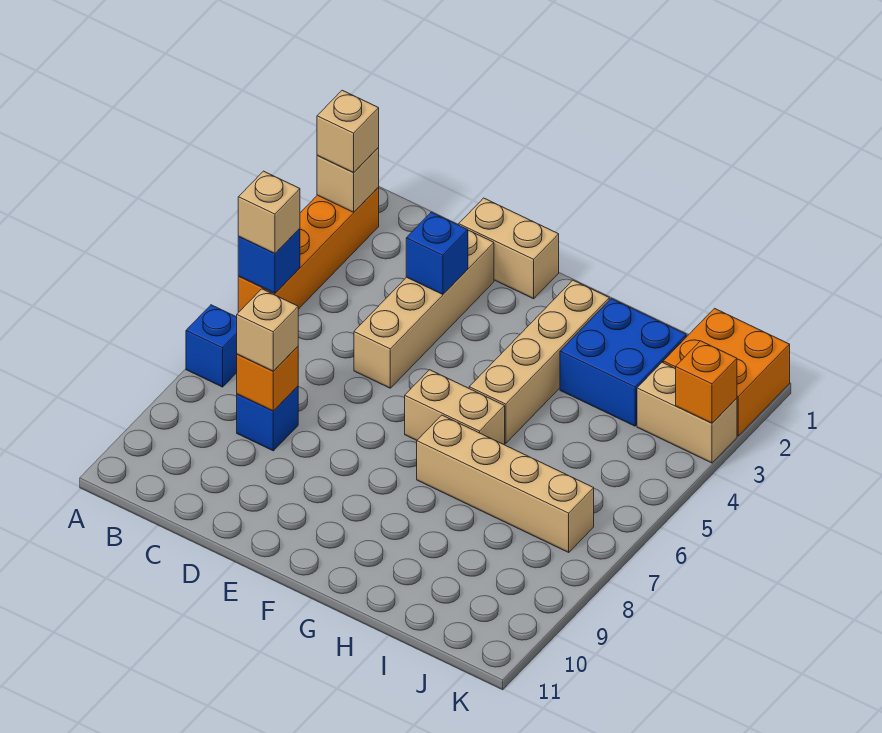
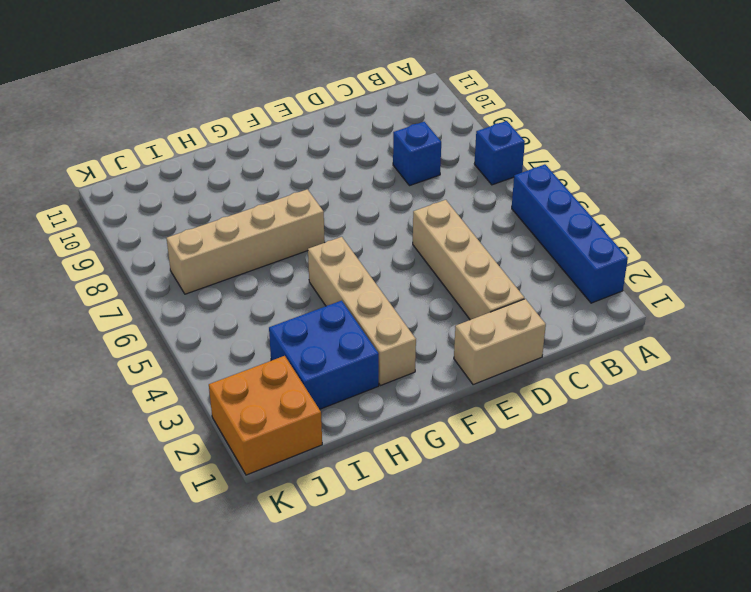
blue 1x4 brick [512,164,628,303] -> orange 1x4 brick [238,188,379,313]
none -> tan 1x2 brick [405,370,505,445]
none -> tan 1x2 brick [637,362,737,463]
none -> tan 1x1 brick [317,148,379,212]

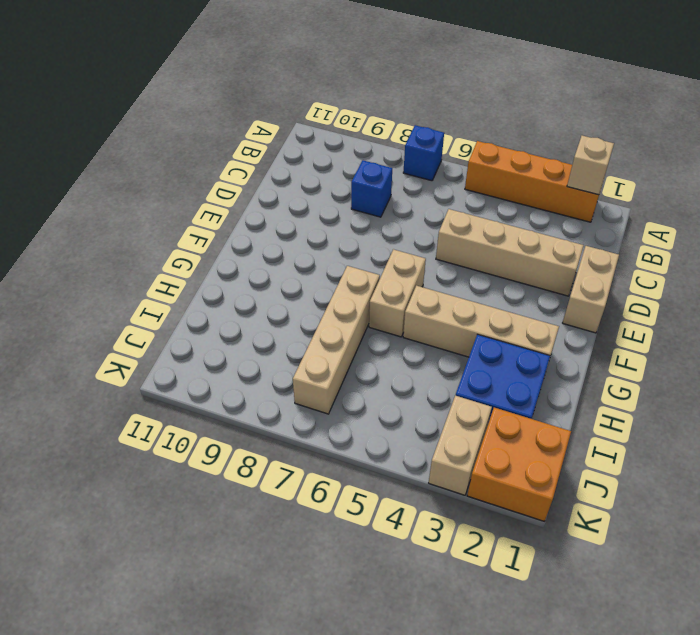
none -> blue 1x1 brick [238,229,300,293]
none -> orange 1x1 brick [237,347,298,411]
none -> blue 1x1 brick [406,212,468,295]

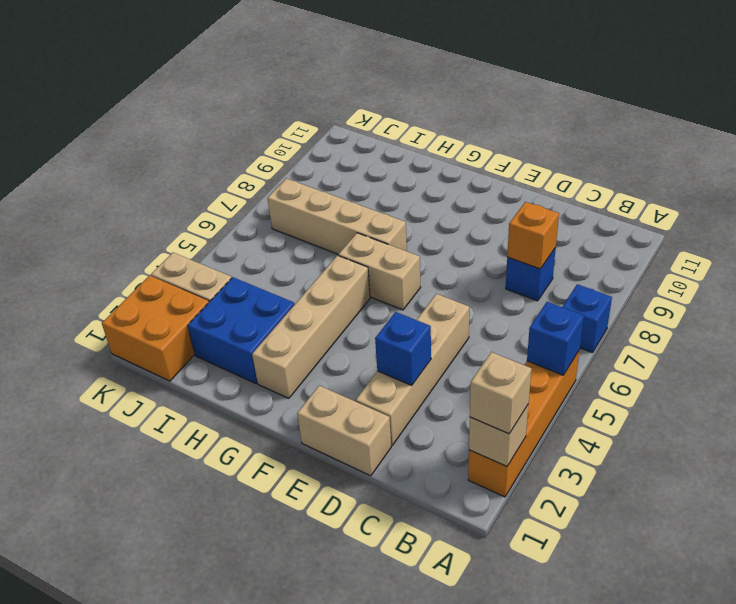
none -> orange 1x1 brick [676,341,737,423]
none -> tan 1x1 brick [238,171,300,254]
none -> tan 1x1 brick [236,289,298,371]

